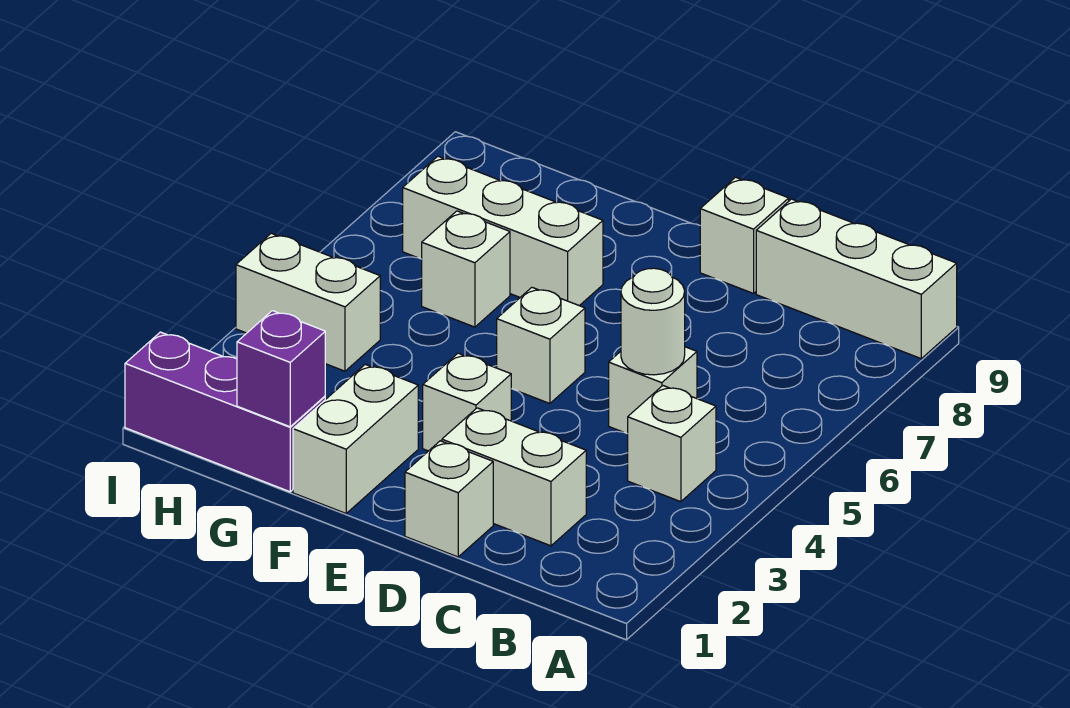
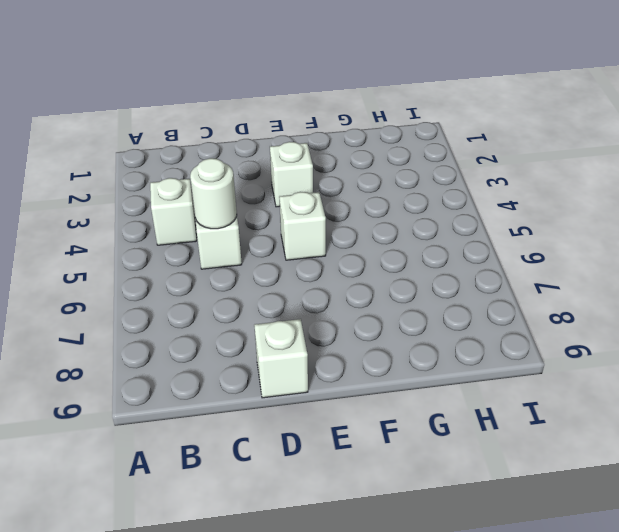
none -> white 1x3 brick [756,199,957,359]
none -> white 1x2 brick [442,408,586,546]
none -> white 1x1 brick [405,441,493,557]

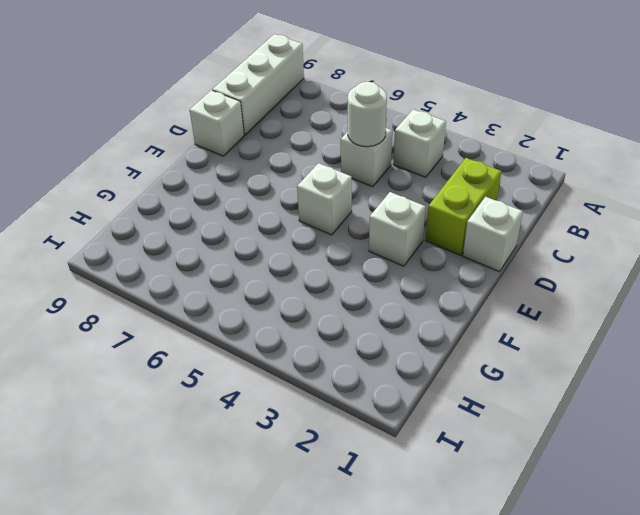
lime 1x2 brick [426,158,501,255] -> white 1x2 brick [442,408,586,546]
none -> white 1x2 brick [293,364,418,513]
none -> white 1x3 brick [403,156,603,306]
none -> purple 1x3 brick [125,332,325,492]

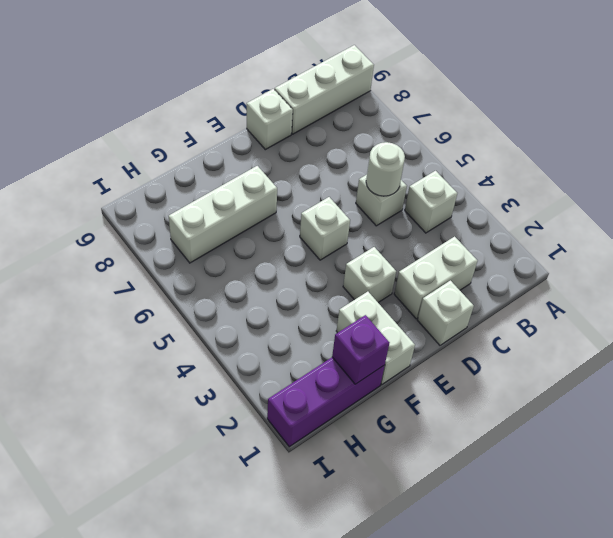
none -> white 1x1 brick [422,211,510,327]
none -> white 1x2 brick [236,233,380,371]

